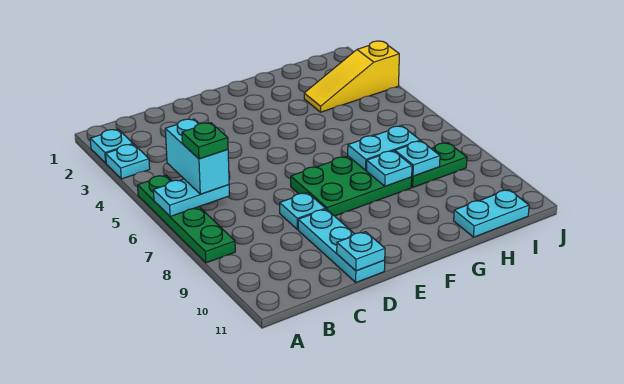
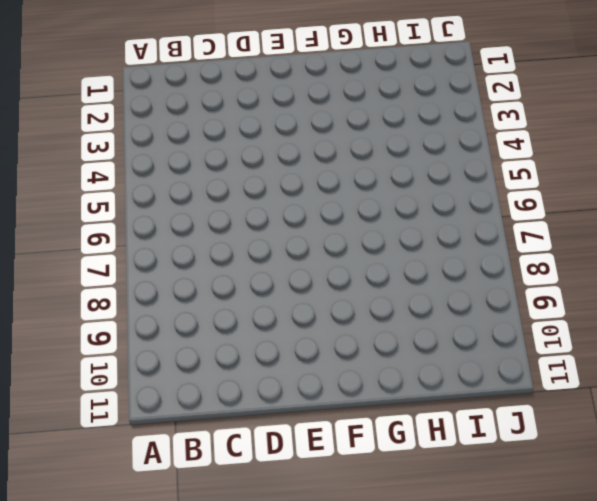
none -> cyan 1x1 plate [90,129,133,163]
none -> cyan 1x1 plate [106,144,150,179]
none -> green 1x4 plate [138,175,235,263]

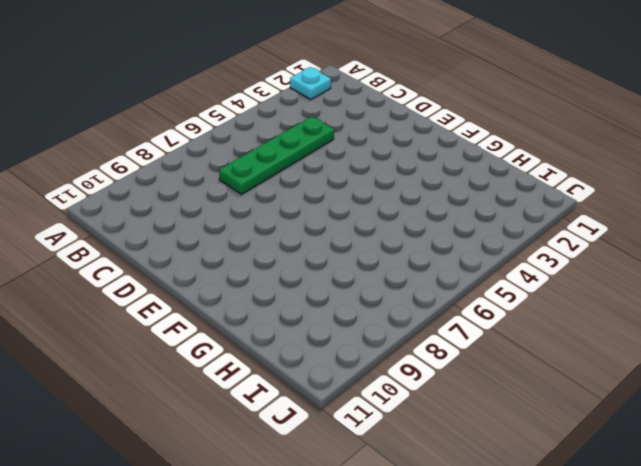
green 1x4 plate [219,116,334,194] -> green 1x4 plate moved to [138,175,235,263]
none -> cyan 1x1 plate [106,144,150,179]
none -> cyan 1x1 plate [280,193,325,229]
none -> cyan 1x3 plate [298,209,385,282]

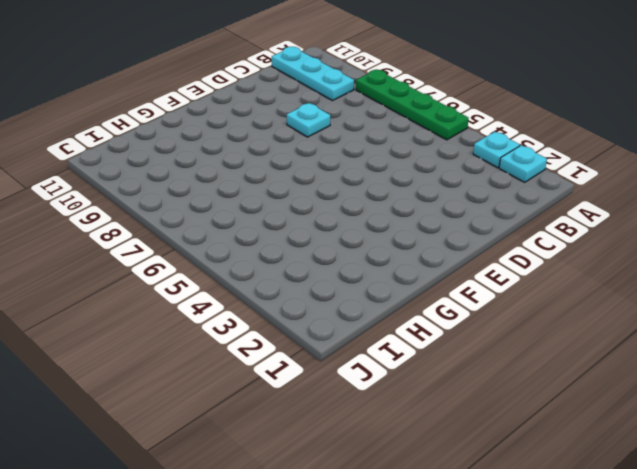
cyan 1x3 plate [272,47,354,101] -> cyan 1x3 plate moved to [298,209,385,282]
none -> green 2x3 plate [291,156,412,216]
none -> yellow 1x3 slope [304,41,399,112]
none -> green 1x2 plate [411,143,467,187]

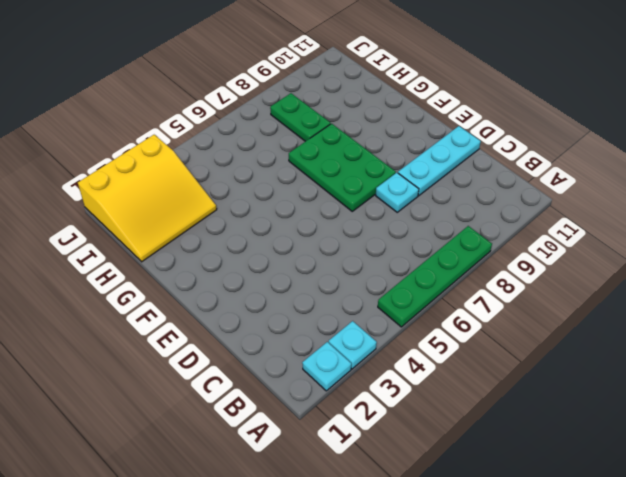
yellow 3x3 slope [78,135,217,262] -> yellow 1x3 slope [304,41,399,112]
none -> cyan 1x2 plate [454,190,529,237]
none -> cyan 1x2 plate [153,179,229,217]
none -> cyan 1x1 plate [337,232,385,271]

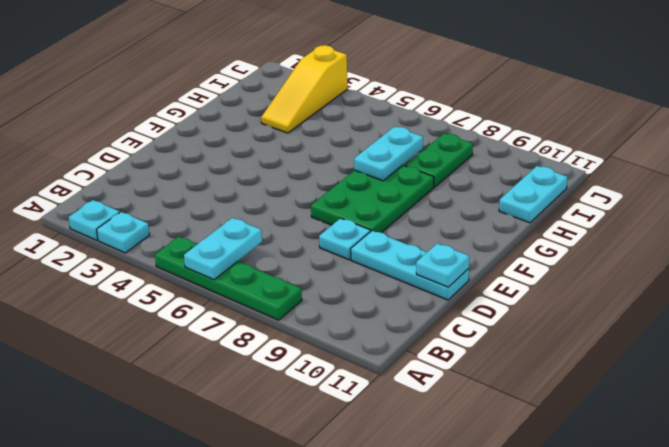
none -> cyan 1x1 plate [366,151,412,186]
none -> cyan 1x1 plate [395,141,440,176]
none -> cyan 1x2 brick [165,119,229,194]

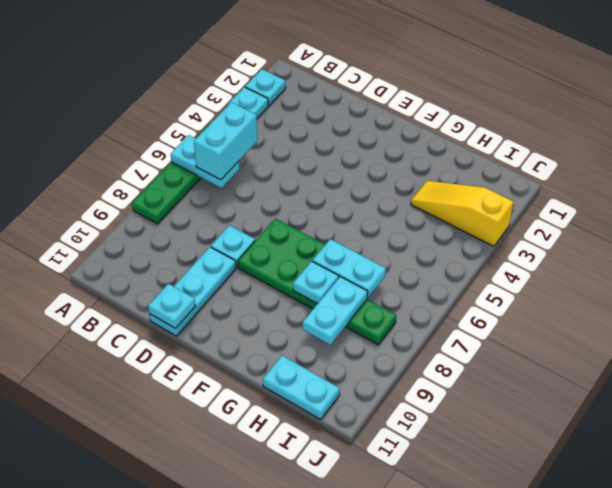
cyan 1x2 plate [303,277,368,345] -> cyan 1x1 plate [395,141,440,176]
none -> green 1x1 plate [182,123,228,159]

